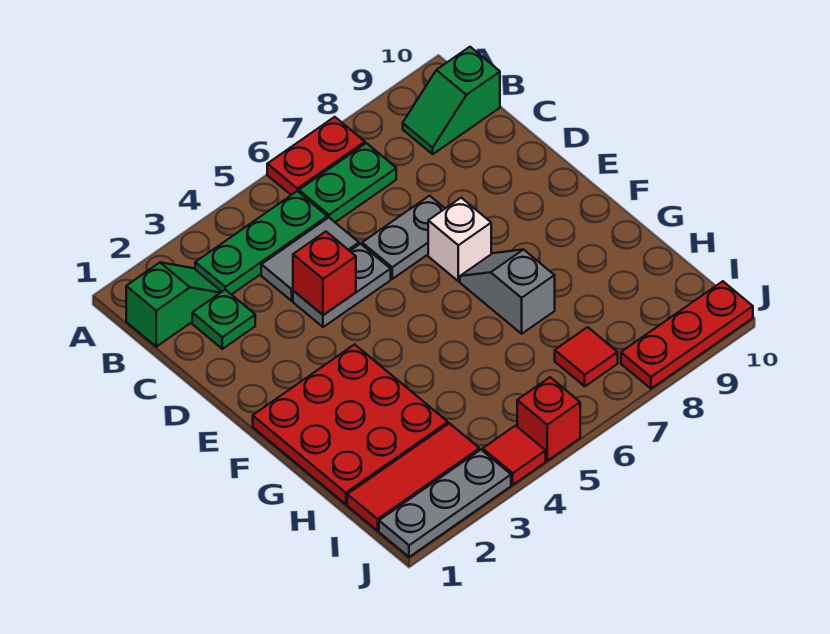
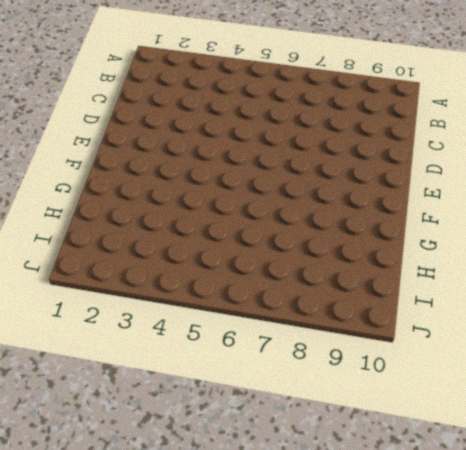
none -> red 1x2 plate [267,117,365,195]
none -> green 1x2 slope [126,263,222,347]
none -> green 1x3 plate [195,191,327,295]

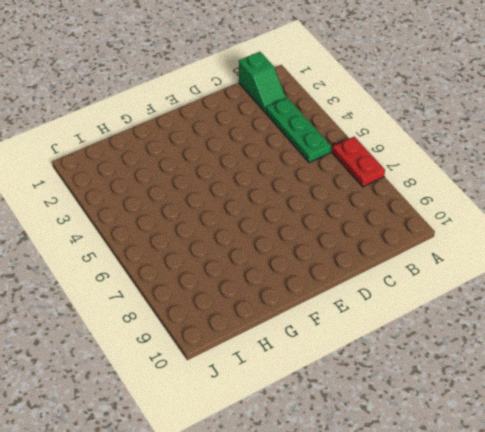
none -> green 1x2 plate [299,143,396,222]
none -> green 1x2 slope [403,47,500,154]
none -> green 1x1 plate [192,290,255,349]

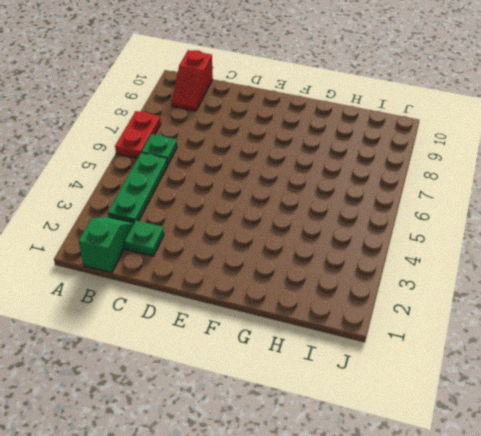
green 1x1 plate [142,134,177,165] -> green 1x2 plate [299,143,396,222]
red 1x2 slope [172,50,213,111] -> green 1x2 slope [403,47,500,154]
none -> grey 1x2 tile [261,218,359,301]
none -> grey 1x2 plate [293,244,391,327]
none -> grey 1x2 plate [362,196,445,279]

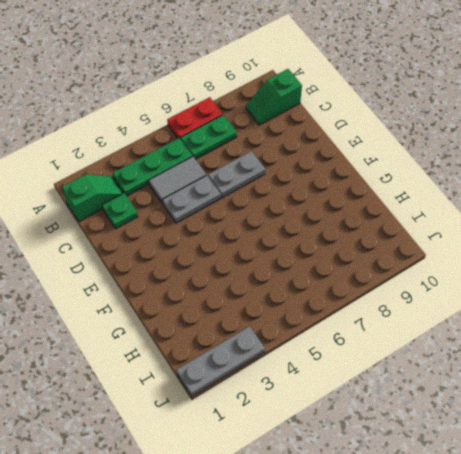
none -> white 1x1 brick [428,198,491,281]
none -> red 3x3 plate [253,344,448,504]
none -> grey 1x2 slope [460,250,555,334]

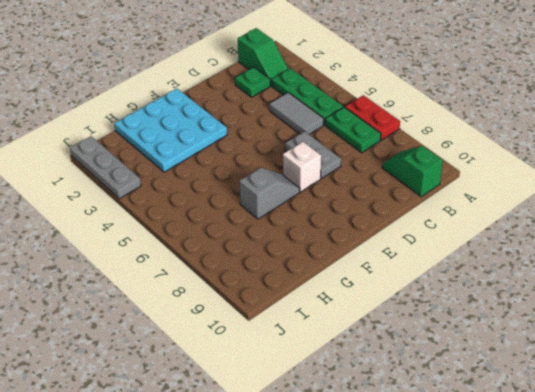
cyan 3x3 plate [114,89,227,172] -> red 3x3 plate [253,344,448,504]
none -> grey 1x2 plate [293,244,391,327]
none -> red 1x3 tile [347,423,480,531]
none -> red 1x1 tile [555,327,618,386]

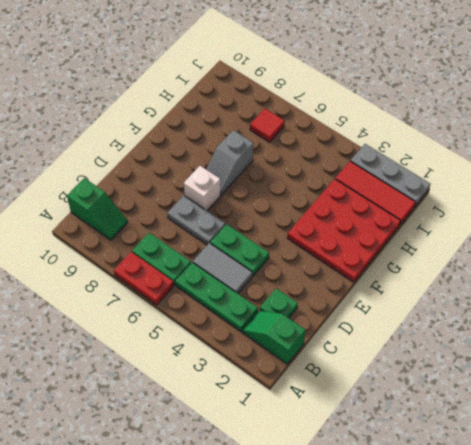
green 1x2 plate [210,224,269,276] -> grey 1x2 plate [293,244,391,327]
none -> red 1x1 tile [483,426,546,485]
none -> red 1x1 brick [517,377,580,461]
none -> red 1x3 plate [621,281,753,389]

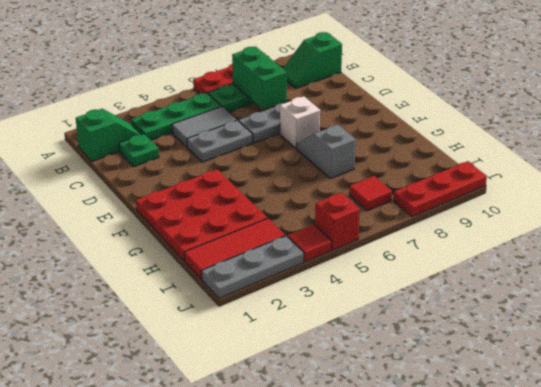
green 1x2 brick [232,47,287,110] -> none
none -> red 1x1 brick [293,232,356,315]

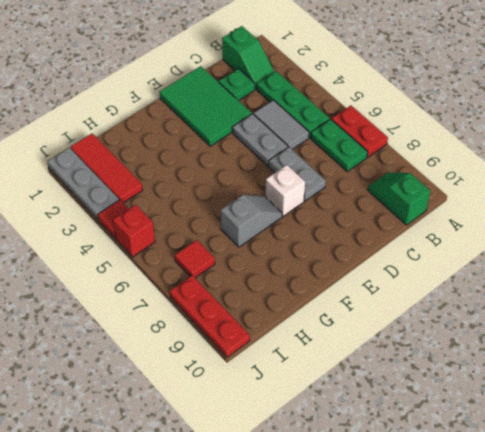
green 2x3 tile [159,66,252,146] -> none
none -> red 3x3 plate [253,344,448,504]
none -> red 1x1 brick [293,232,356,315]

